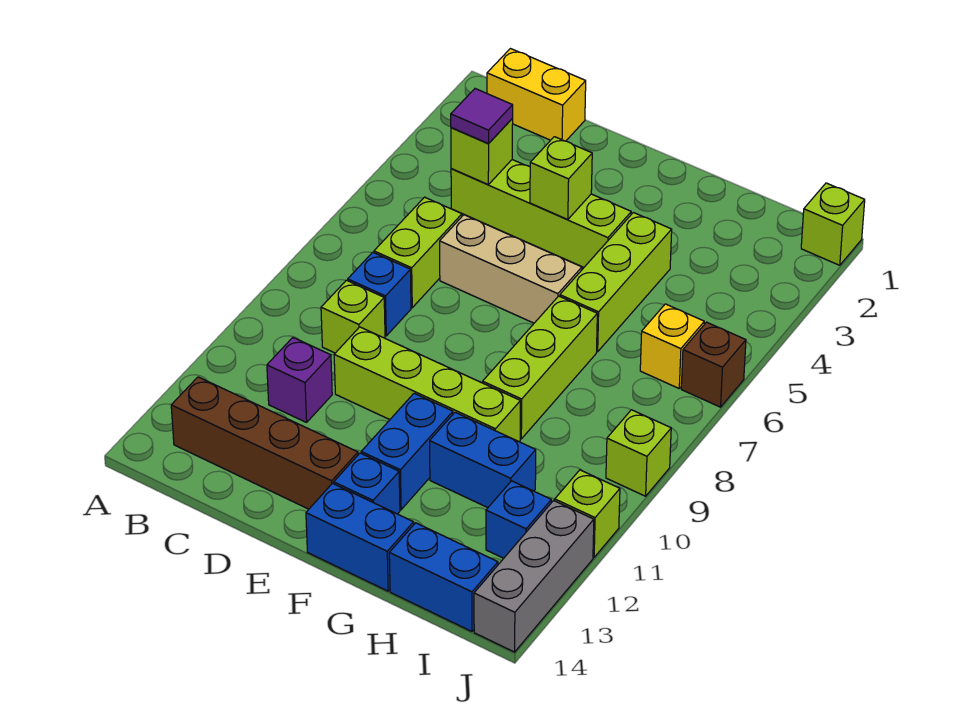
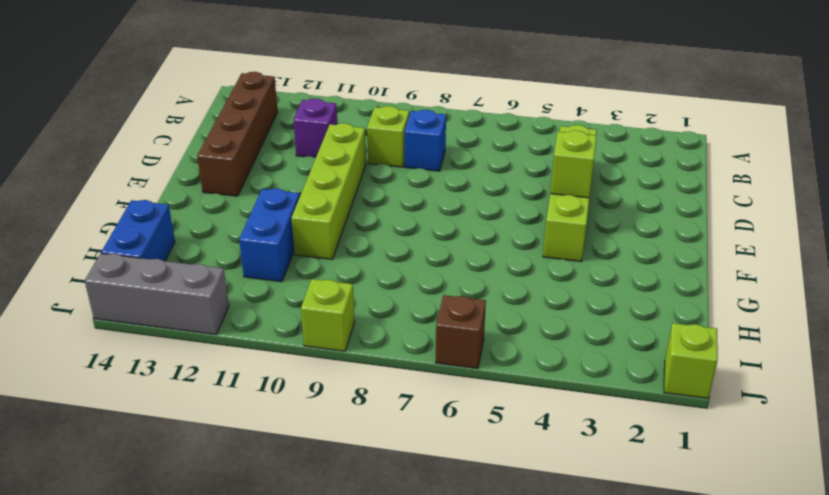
none -> yellow 1x2 brick [487,49,586,141]
none -> lime 1x2 brick [374,197,462,308]
none -> tan 1x3 brick [440,215,582,323]

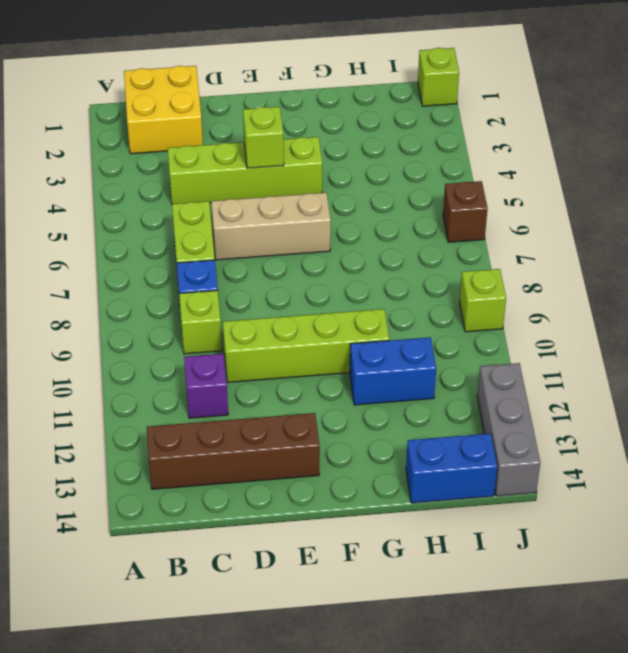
yellow 2x2 brick [124,66,203,154] -> yellow 1x2 brick [487,49,586,141]
none -> blue 1x2 brick [361,393,453,510]
none -> blue 1x1 brick [334,453,400,514]
none -> blue 1x2 brick [306,484,414,591]

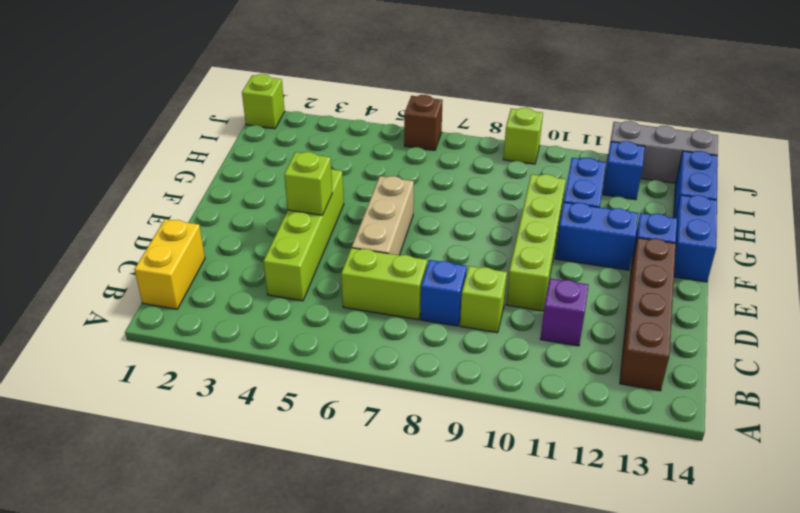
none -> lime 1x3 brick [560,213,672,352]
none -> lime 1x3 brick [483,296,597,439]
none -> yellow 1x1 brick [640,304,704,388]

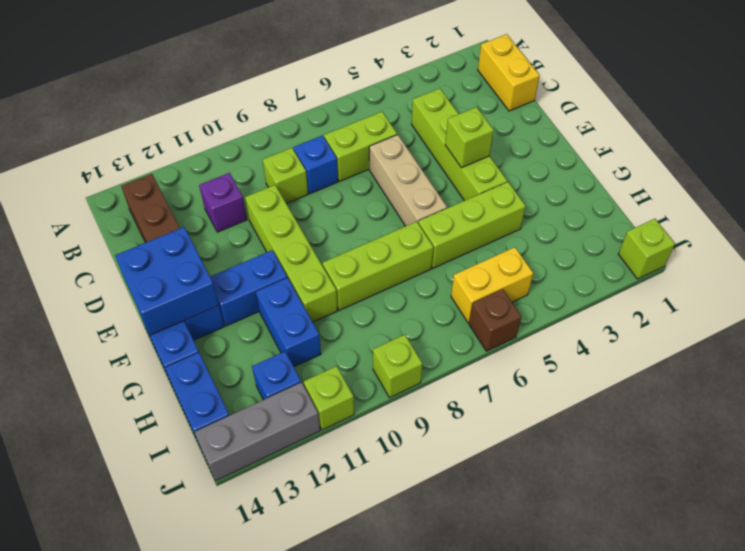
blue 2x2 brick [115,227,219,335] -> none
yellow 1x2 brick [451,247,533,323] -> yellow 1x1 brick [640,304,704,388]
none -> lime 1x1 brick [451,119,513,185]
none -> purple 1x1 tile [451,89,513,144]

